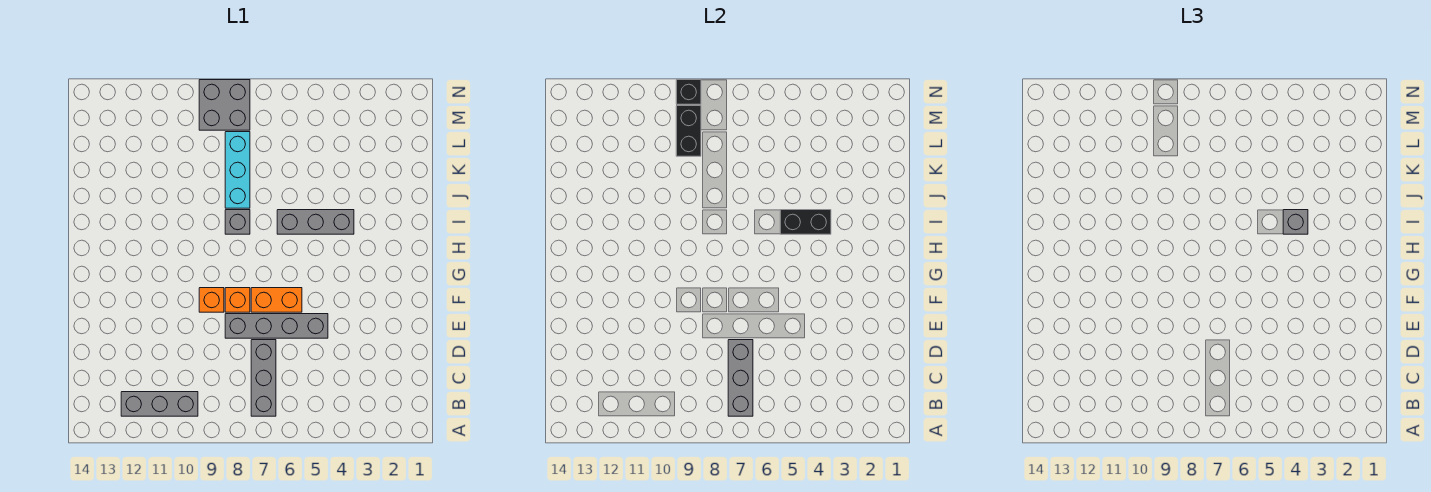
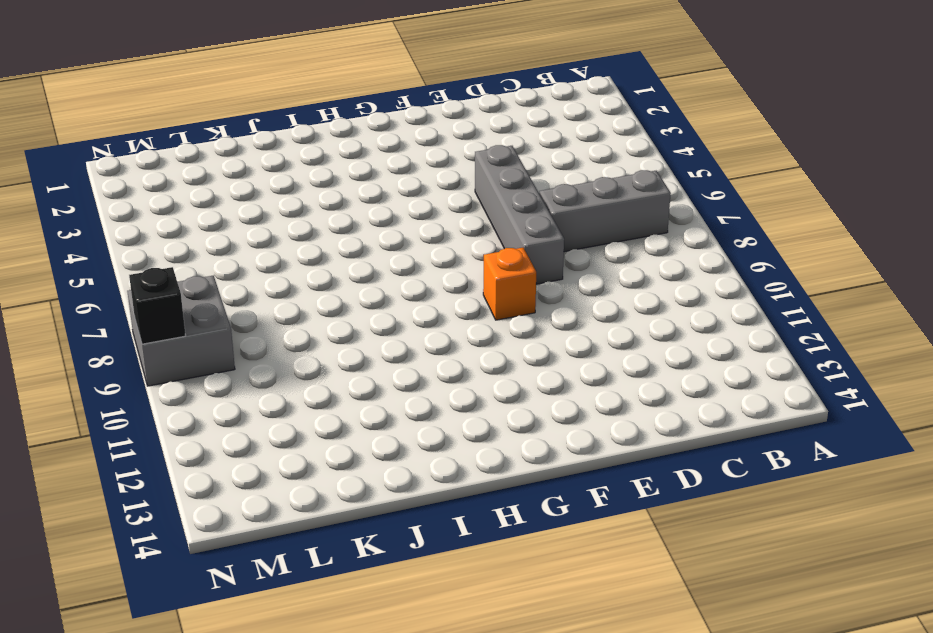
none -> grey 1x3 brick [121,392,198,416]
none -> orange 1x2 brick [251,288,302,312]
none -> orange 1x1 brick [225,288,250,312]

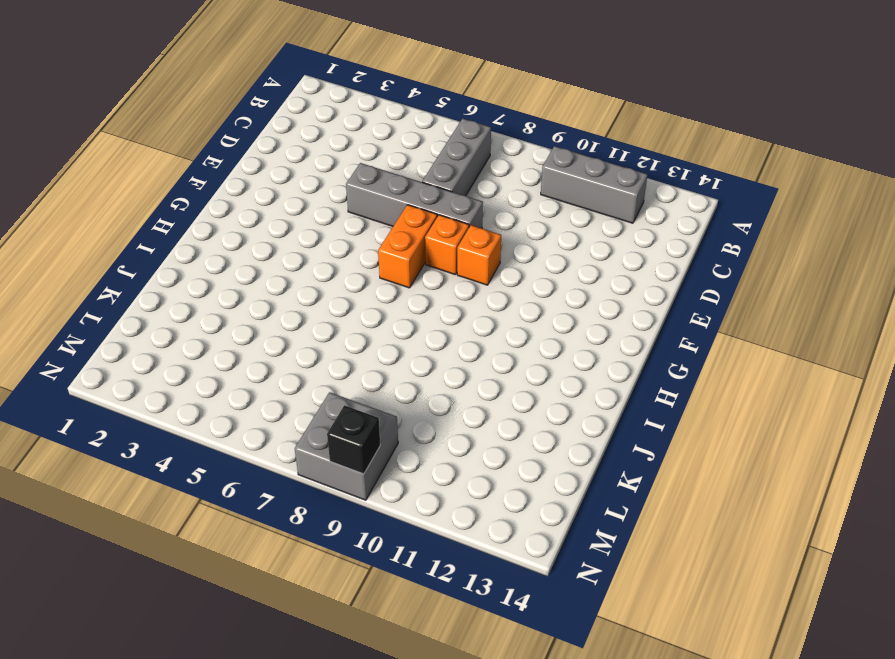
orange 1x2 brick [378,205,437,288] -> orange 1x2 brick turned to [251,288,302,312]
none -> grey 1x3 brick [277,210,354,234]
none -> grey 1x1 brick [225,210,250,234]
none -> cyan 1x3 brick [225,132,250,208]

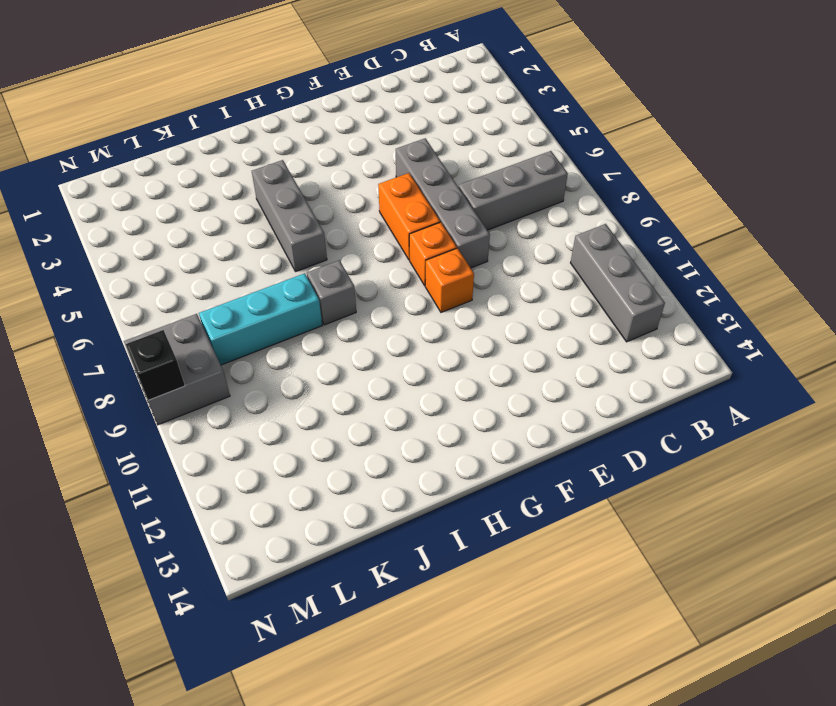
none -> grey 1x3 brick [728,340,753,416]
none -> black 1x2 brick [780,210,831,234]
none -> black 1x2 brick [676,106,701,156]

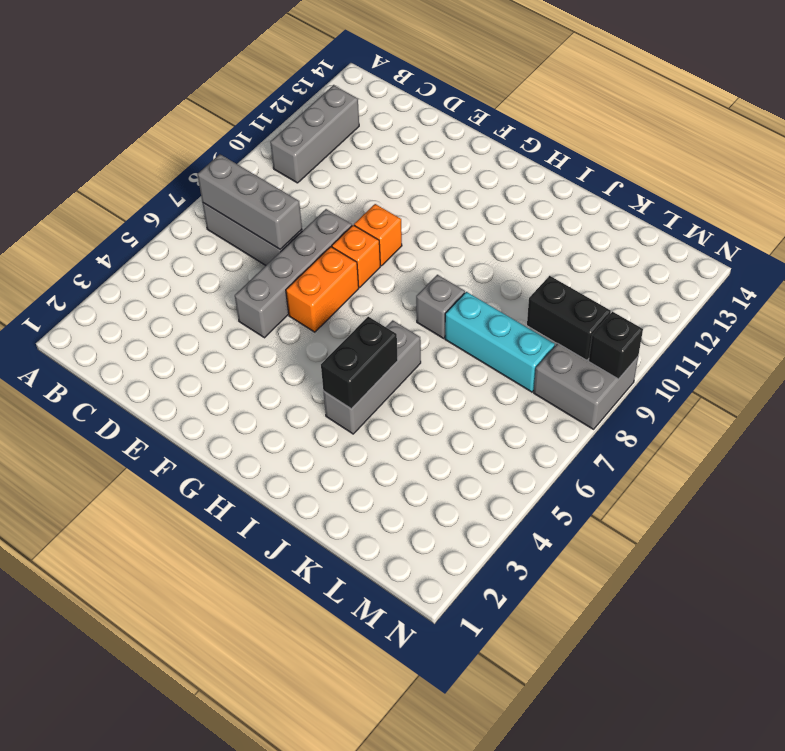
none -> grey 1x1 brick [1283,210,1308,234]

